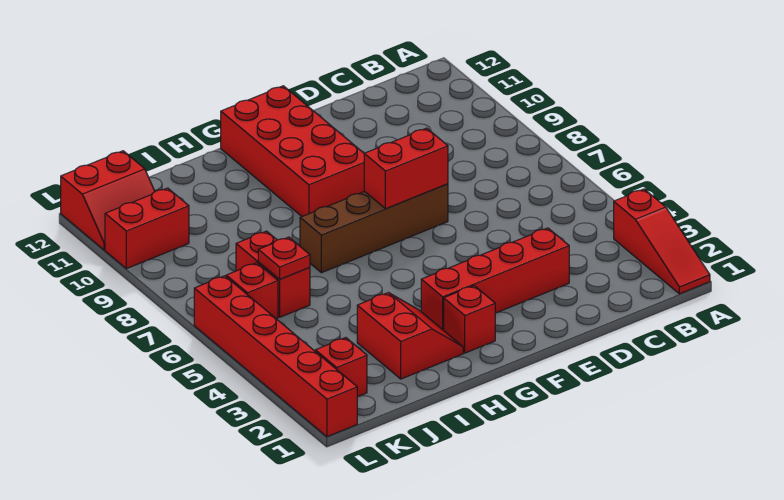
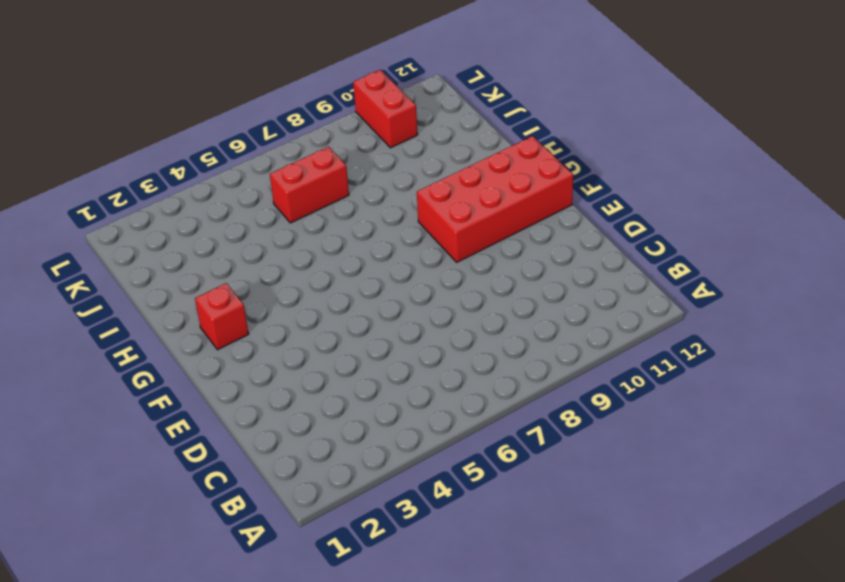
none -> red 1x3 slope [614,189,710,294]
none -> red 1x4 brick [421,228,569,330]
none -> brown 1x4 brick [300,184,448,273]

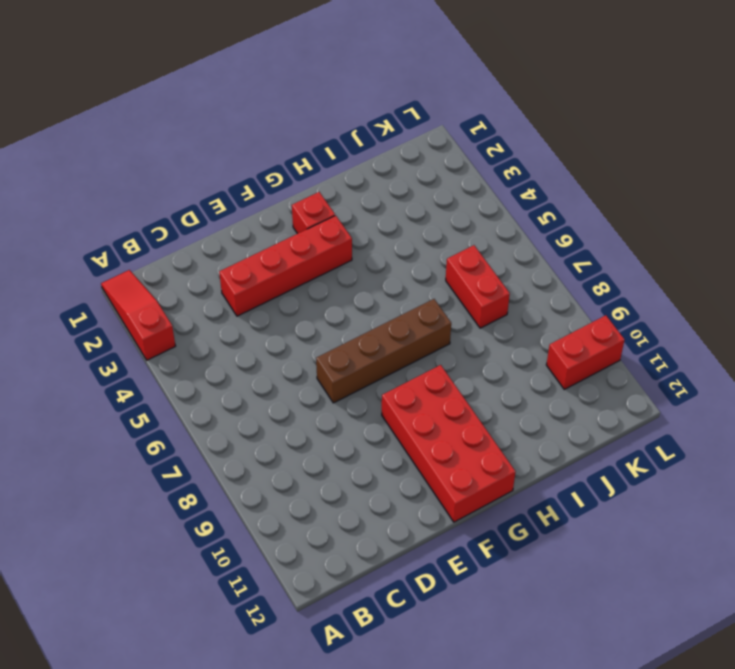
none -> red 2x2 slope [357,293,463,379]
none -> red 1x1 brick [315,338,367,397]
none -> red 1x1 brick [226,263,278,319]

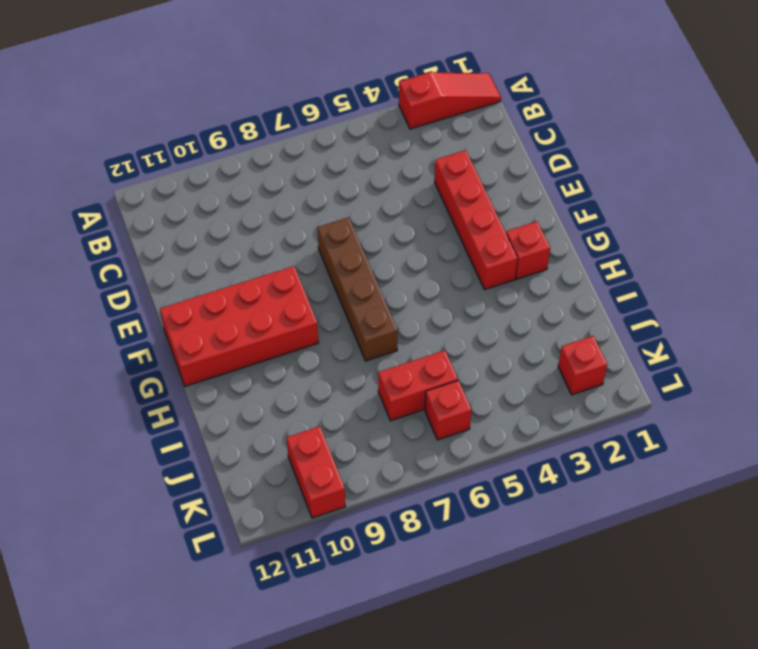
none -> red 2x2 slope [357,293,463,379]
none -> red 2x2 slope [61,151,155,250]
none -> red 1x6 brick [194,276,357,437]

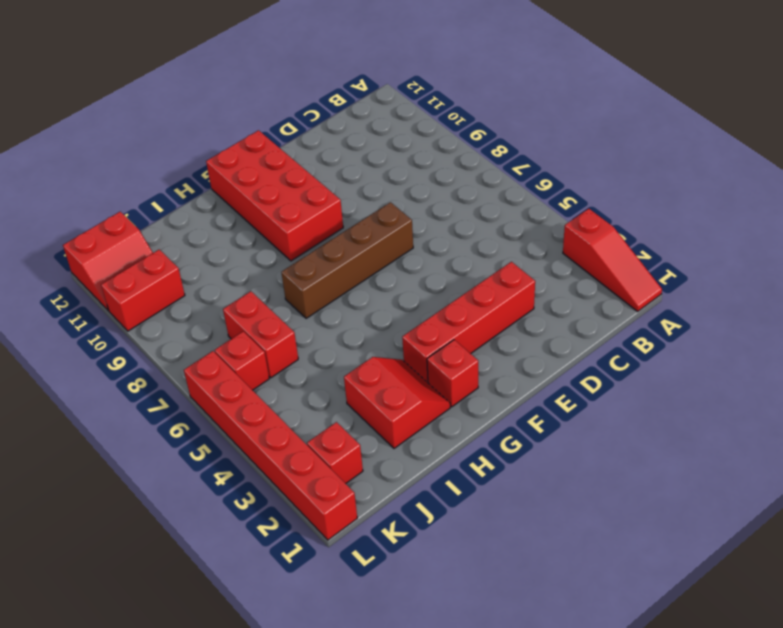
none -> red 1x2 brick [364,128,448,209]
none -> red 1x1 plate [258,237,310,279]

